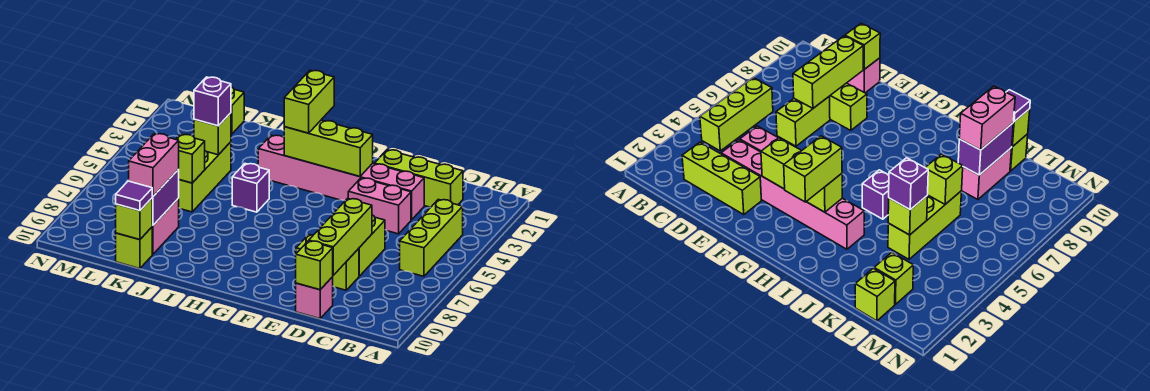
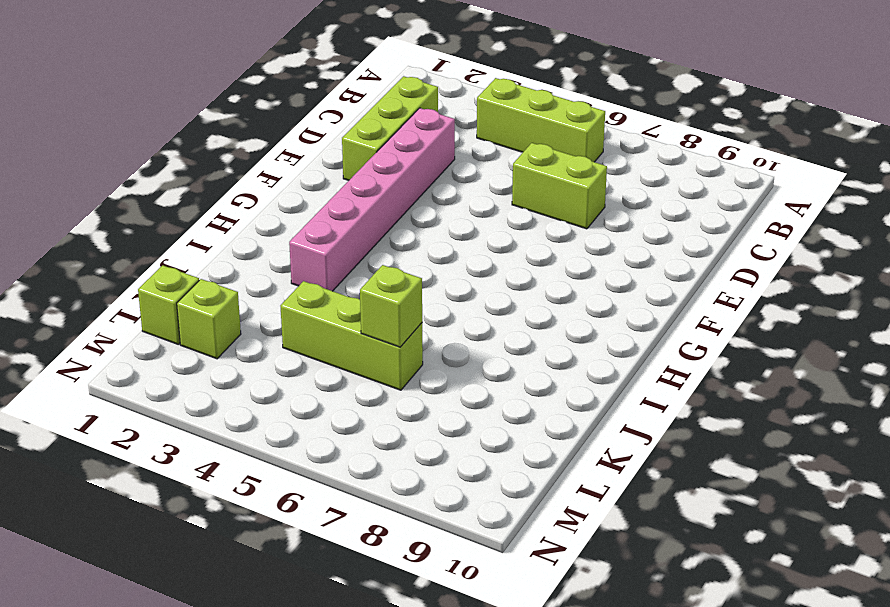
none -> pink 1x2 brick [348,178,411,234]
none -> lime 1x2 brick [296,235,359,290]
none -> pink 1x1 brick [296,277,333,319]

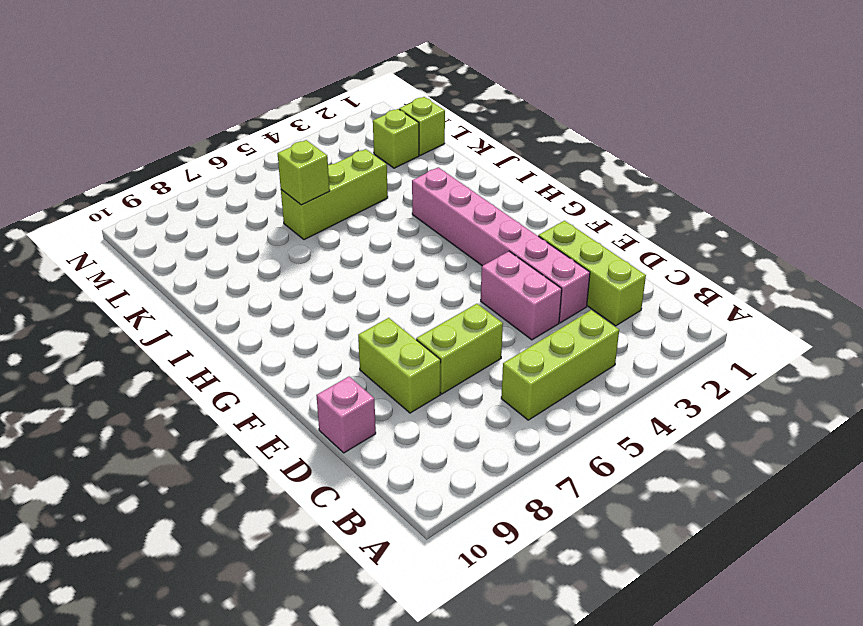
none -> purple 1x1 brick [232,164,269,212]
none -> pink 1x2 brick [152,199,179,254]
none -> lime 1x1 brick [116,227,152,268]

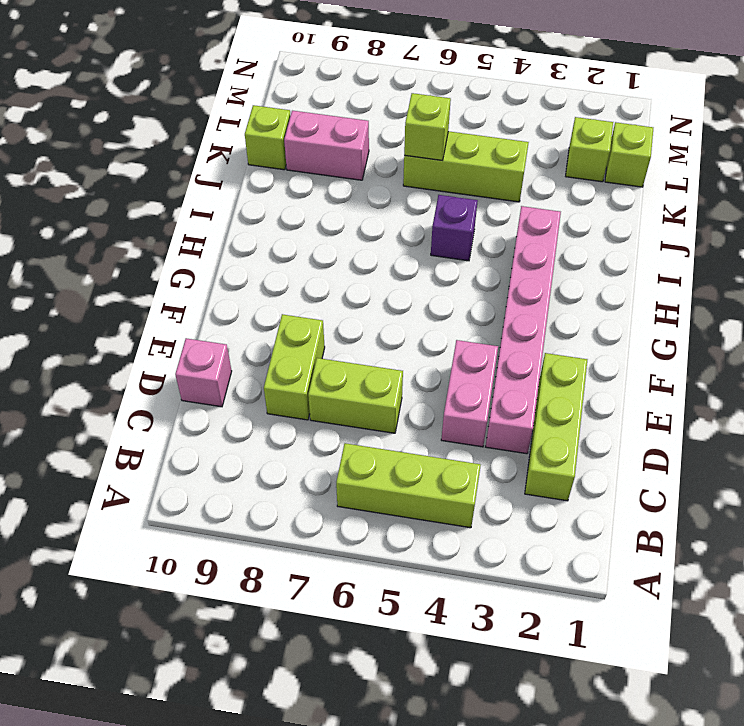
none -> lime 1x3 brick [309,199,372,275]
none -> lime 1x1 brick [296,241,333,290]
none -> lime 1x3 brick [284,120,373,176]

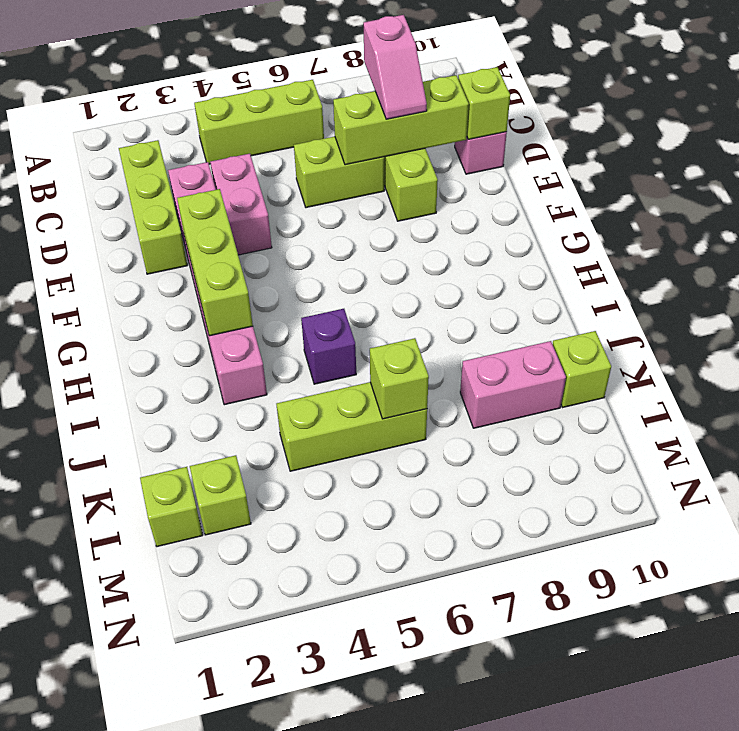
pink 1x2 slope [363,15,427,119] -> none
none -> lime 1x1 brick [194,113,231,155]
none -> purple 1x2 brick [152,170,179,225]
none -> lime 1x1 brick [116,198,153,240]

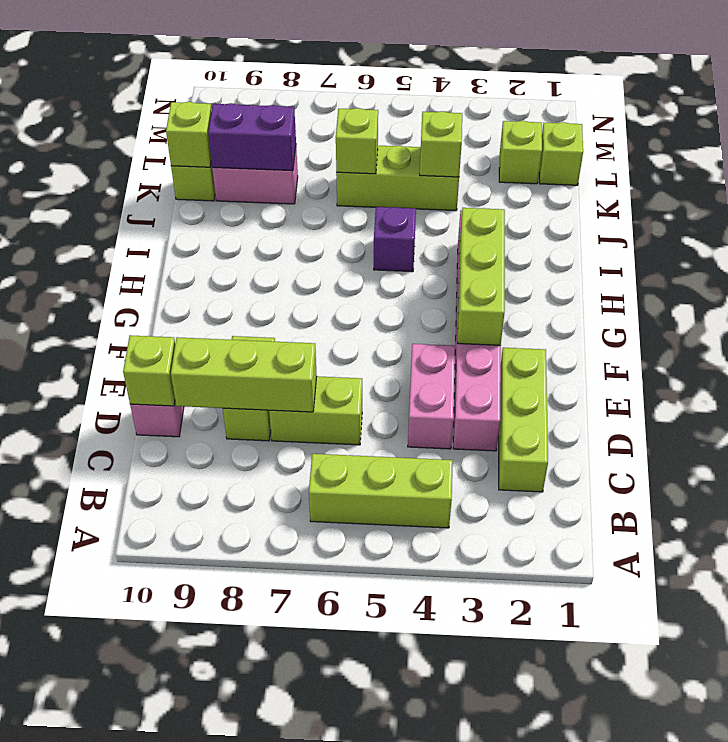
none -> lime 1x2 brick [284,70,334,133]
none -> purple 1x1 brick [194,77,231,126]
none -> pink 1x2 brick [129,134,179,196]

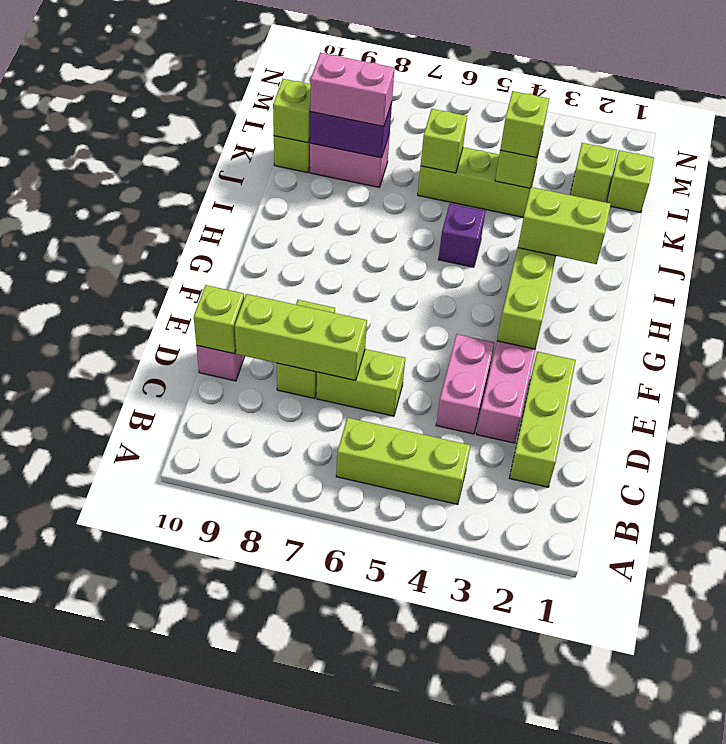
lime 1x1 brick [500,91,549,158] -> purple 1x1 brick [194,77,231,126]
none -> purple 1x1 tile [116,181,153,211]

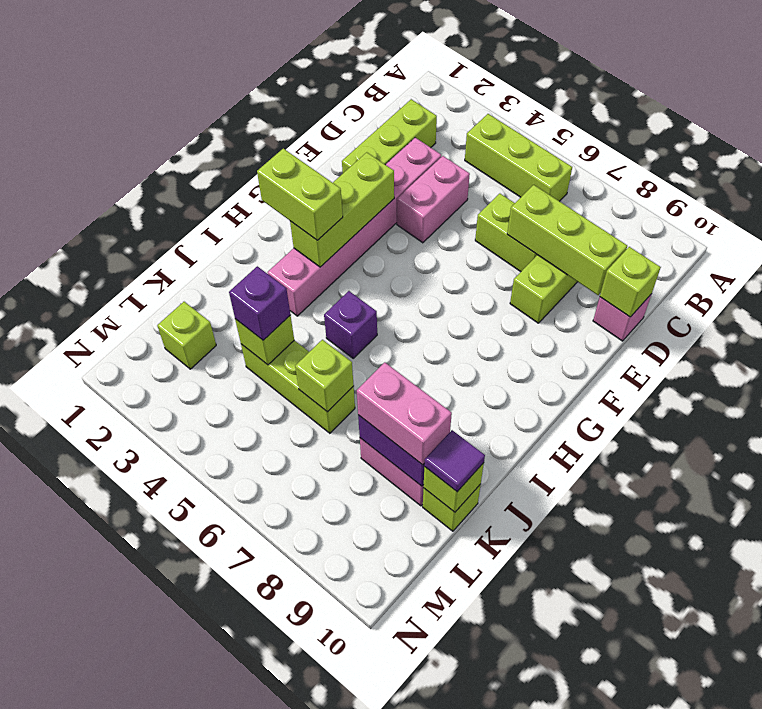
none -> lime 1x1 brick [231,87,244,134]

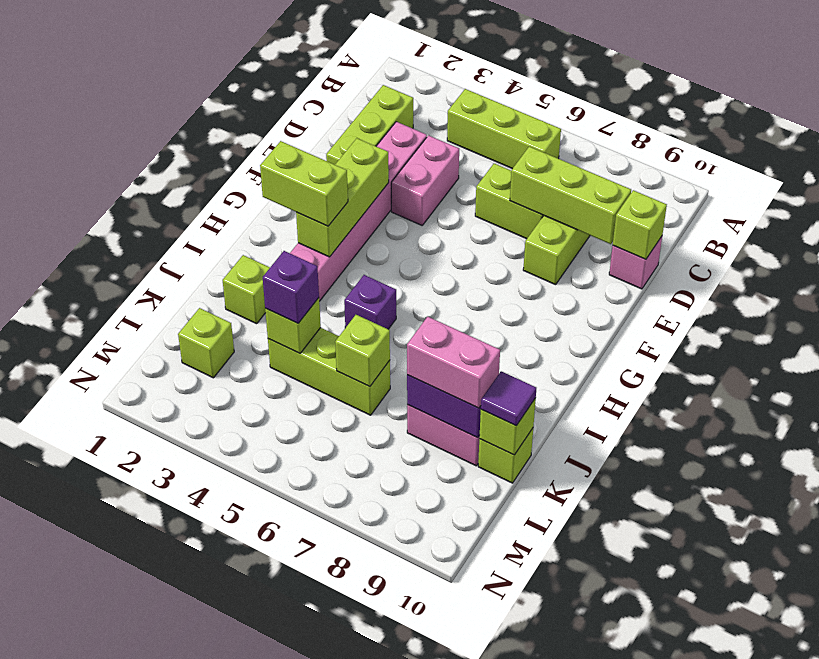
lime 1x1 brick [223,255,270,324] -> lime 1x1 brick moved to [231,87,244,134]

